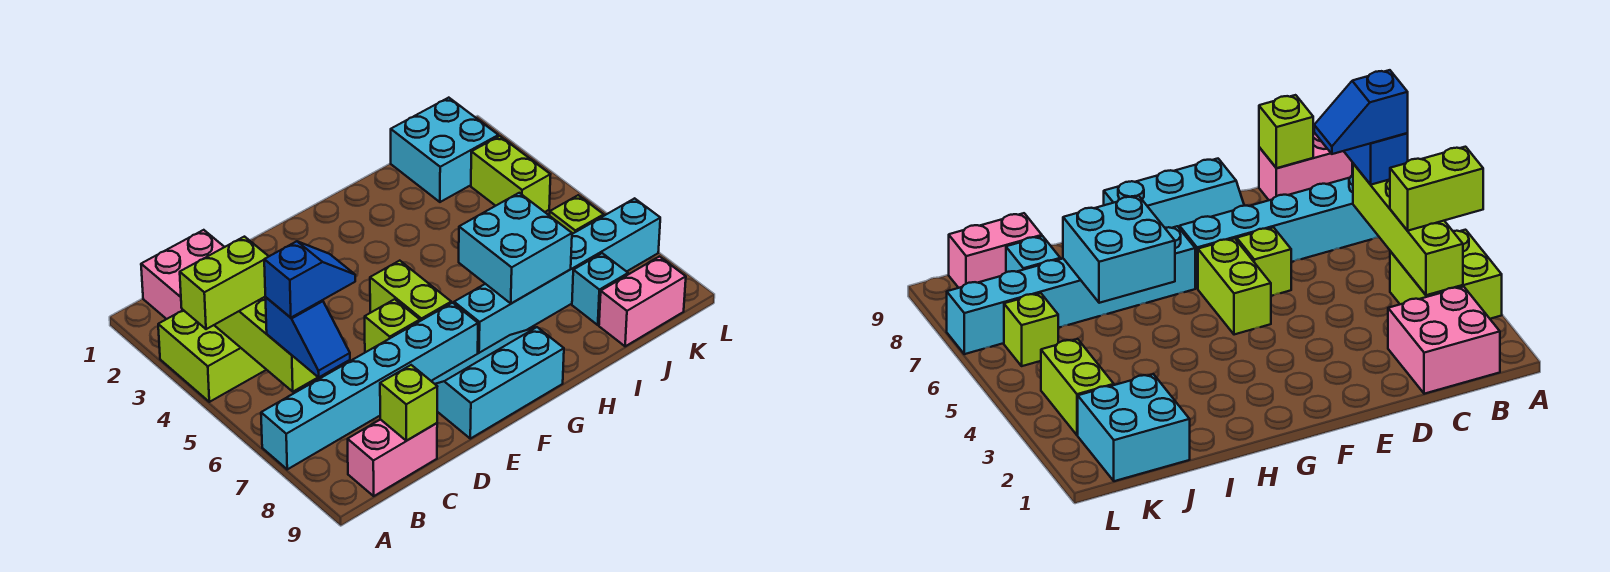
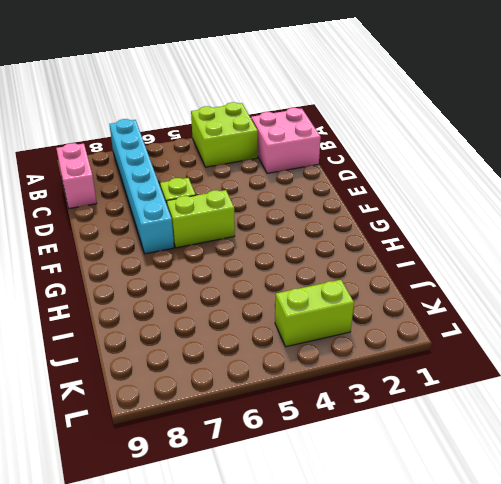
none -> cyan 2x3 slope [432,327,564,439]
none -> cyan 1x6 brick [454,198,660,353]
none -> cyan 2x2 brick [391,98,498,202]

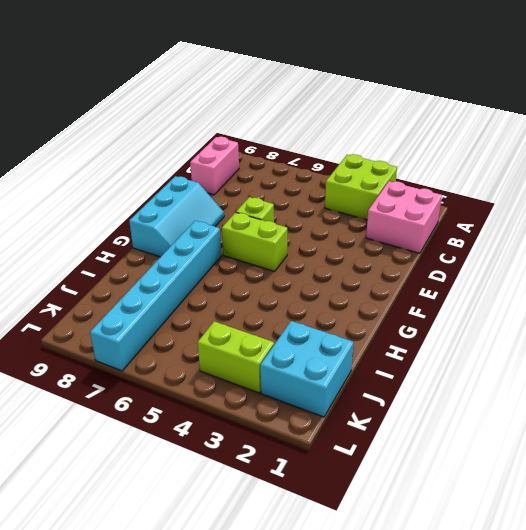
none -> cyan 1x6 brick [261,303,478,469]
none -> cyan 1x1 brick [572,253,628,325]
none -> pink 1x2 brick [599,257,686,346]

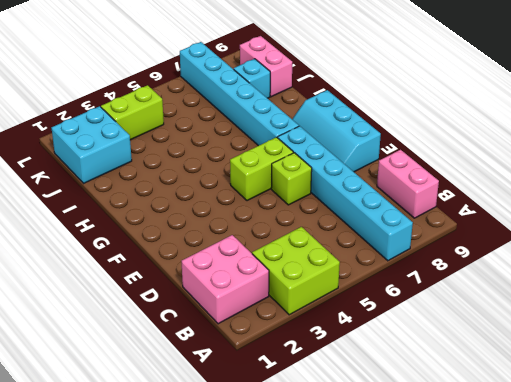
none -> lime 1x1 brick [550,195,604,234]
none -> lime 1x4 brick [214,297,318,392]
none -> lime 1x1 brick [380,365,437,441]

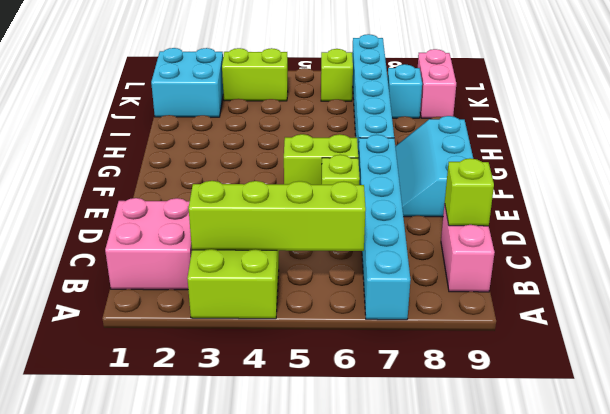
none -> cyan 2x2 brick [459,193,572,303]
none -> lime 1x2 brick [180,237,269,329]
none -> blue 1x2 slope [265,297,350,377]

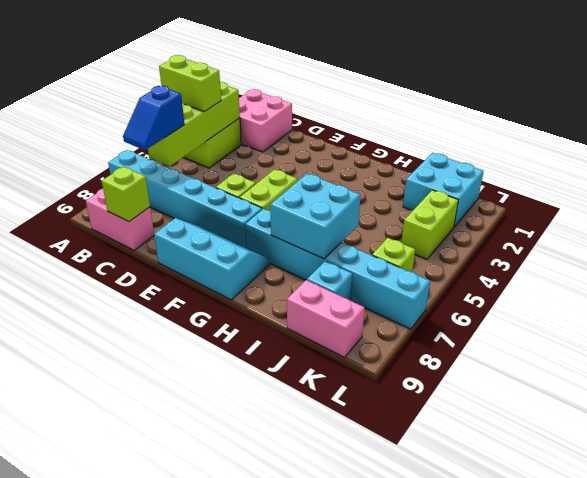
none -> blue 1x2 slope [264,241,355,318]

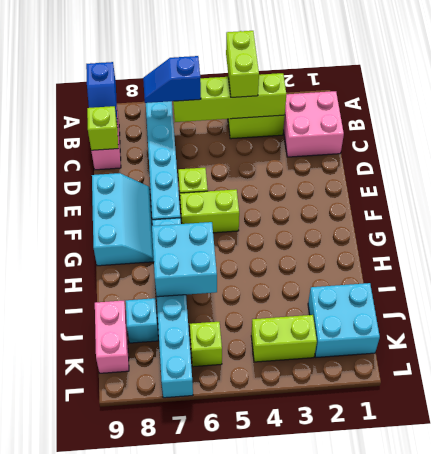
blue 1x2 slope [86,62,117,119] -> blue 1x2 slope moved to [264,241,355,318]

